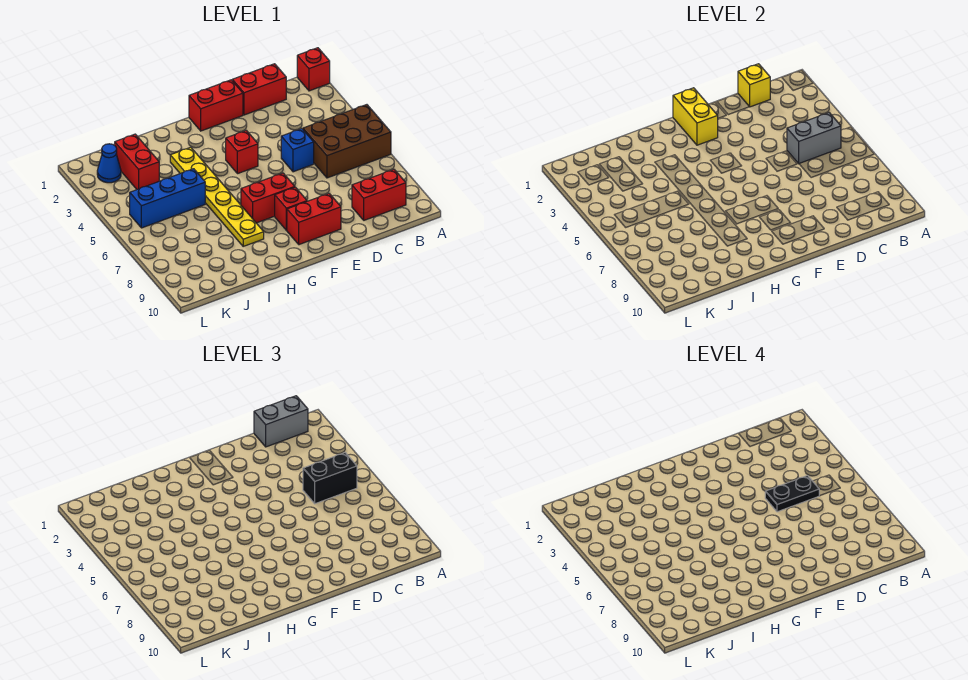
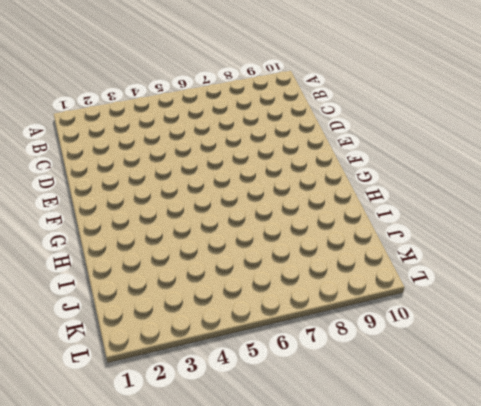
none -> red 1x1 brick [297,48,330,91]
none -> brown 2x3 brick [303,105,391,178]
none -> red 1x2 brick [352,169,406,220]

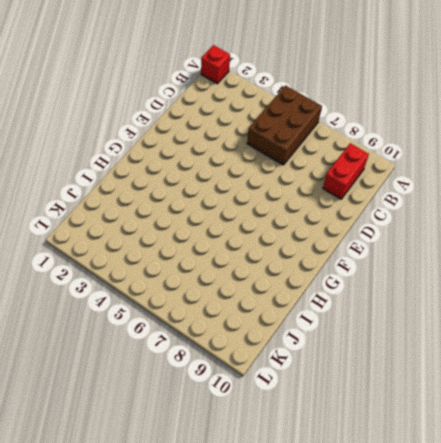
none -> red 1x2 brick [232,64,286,115]
none -> blue 1x1 brick [281,129,314,172]
none -> red 1x2 brick [189,80,243,131]

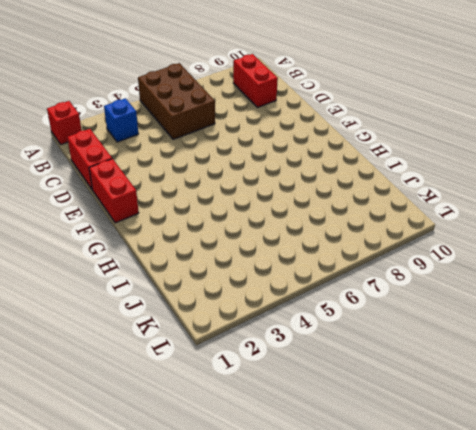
blue 1x1 brick [104,98,138,142] -> blue 1x1 brick moved to [281,129,314,172]
none -> red 1x2 brick [287,194,341,245]
none -> red 1x1 brick [226,130,258,174]
none -> red 1x2 brick [241,173,295,223]

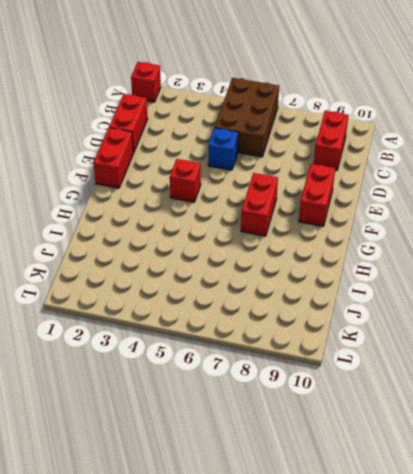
none -> red 1x1 brick [275,187,307,230]
none -> yellow 1x6 plate [170,147,264,246]
none -> blue 1x3 brick [130,169,205,228]

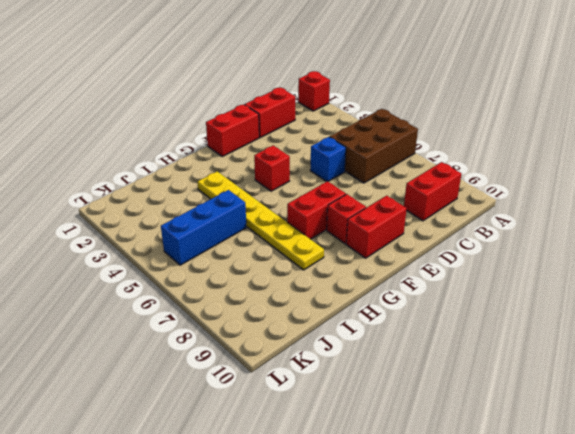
none -> red 1x2 brick [115,134,159,189]
none -> blue 1x1 cone [97,144,121,183]
none -> grey 1x2 brick [787,113,841,164]

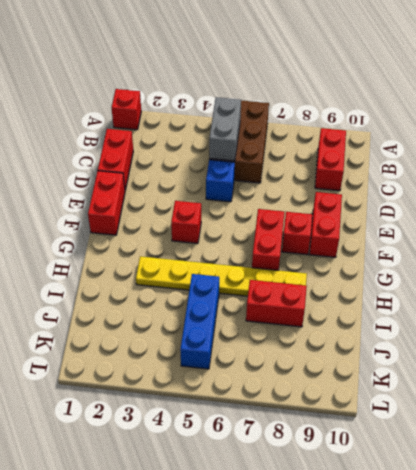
red 1x2 brick [246,280,307,327] -> red 1x2 brick moved to [115,134,159,189]
none -> blue 1x1 cone [97,144,121,183]
none -> yellow 1x1 brick [738,64,770,107]
none -> yellow 1x2 brick [673,88,718,145]

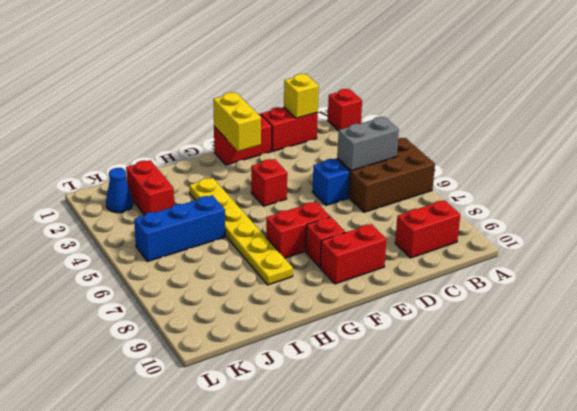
none -> grey 1x2 brick [254,396,308,447]
none -> black 1x2 brick [303,453,357,504]
none -> black 1x2 plate [765,476,819,512]

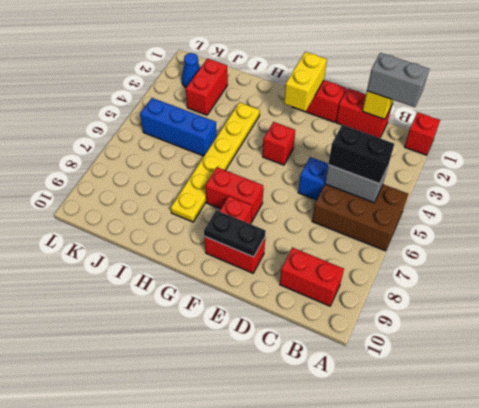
black 1x2 plate [204,210,266,257] -> black 1x2 plate moved to [765,476,819,512]

